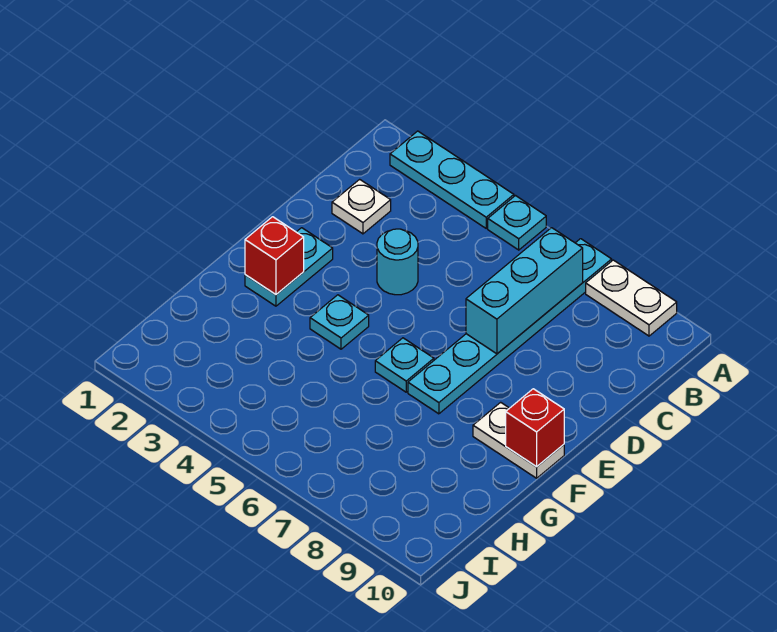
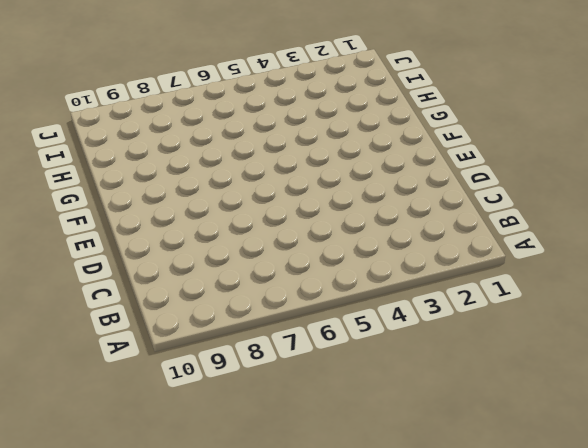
none -> cyan 1x3 plate [390,131,514,228]
none -> cyan 1x1 plate [488,196,546,250]
none -> cyan 1x6 plate [408,239,612,414]

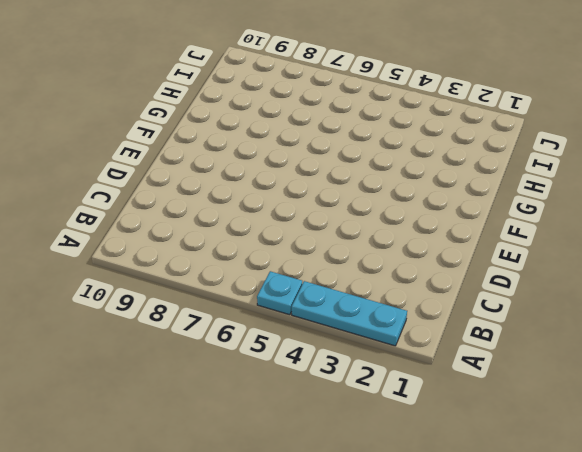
none -> cyan 1x6 plate [408,239,612,414]
none -> white 1x2 plate [586,260,677,336]
none -> white 1x1 plate [332,179,391,234]

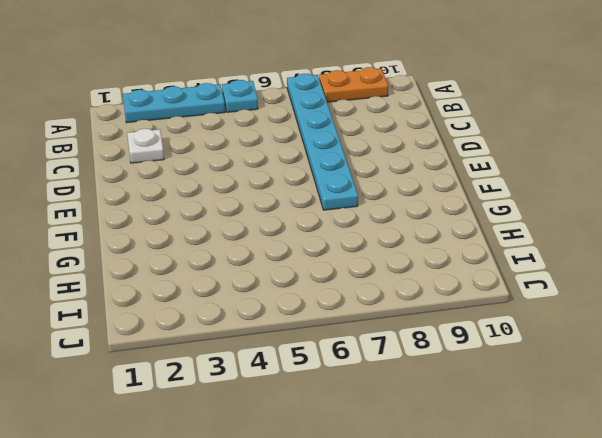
orange 1x2 plate [319,67,388,102] -> white 1x2 plate [586,260,677,336]
none -> cyan 1x1 round brick [377,229,418,295]
none -> cyan 1x2 plate [245,228,333,306]
none -> cyan 1x1 plate [310,295,369,349]

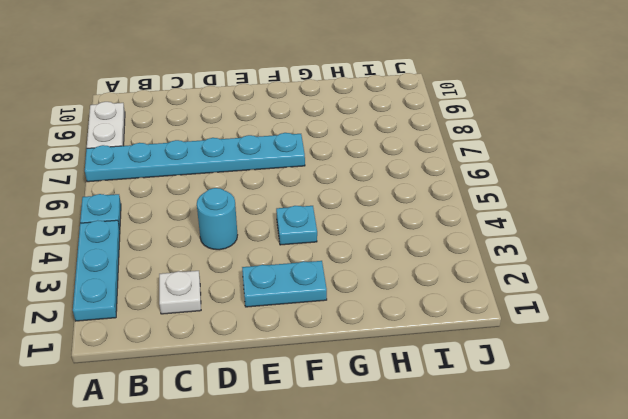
none -> cyan 1x1 plate [375,338,434,392]
none -> white 1x2 plate [473,402,564,478]
none -> cyan 1x3 brick [466,228,583,354]

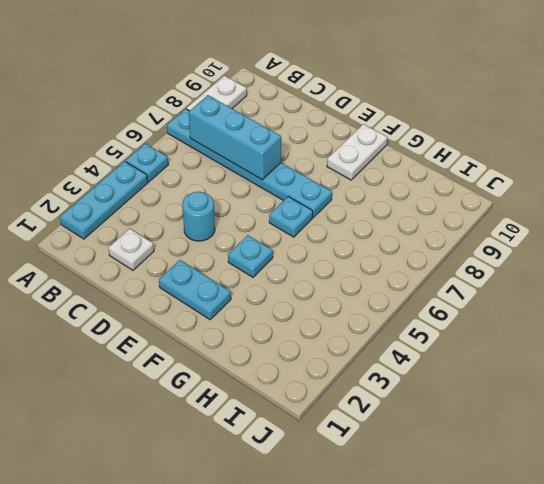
none -> red 1x1 brick [245,217,304,295]
none -> red 1x1 brick [506,389,564,467]

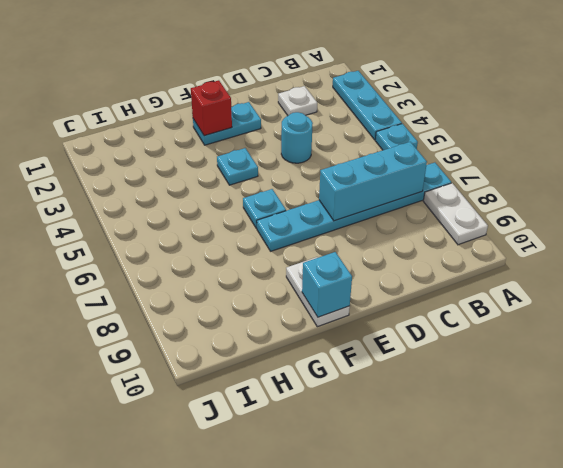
cyan 1x1 brick [302,252,352,317] -> red 1x1 brick [506,389,564,467]

